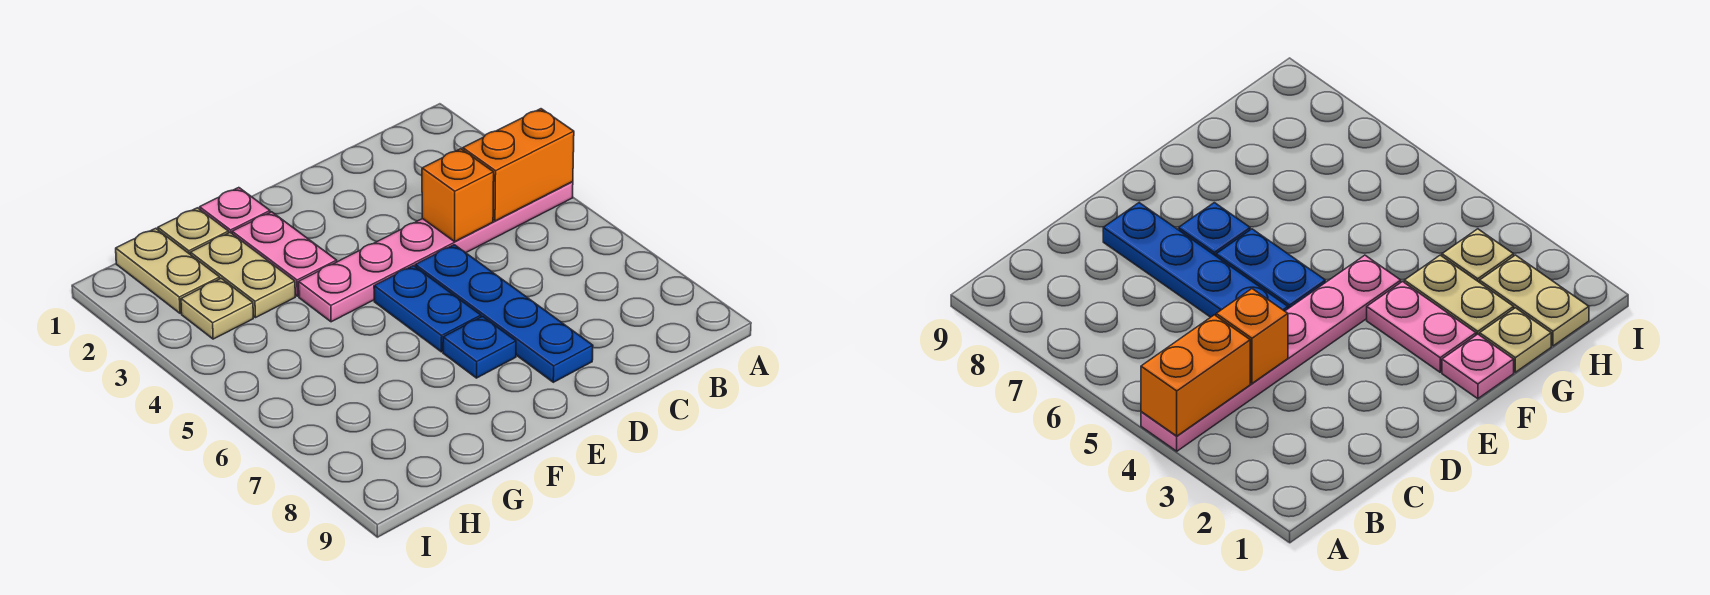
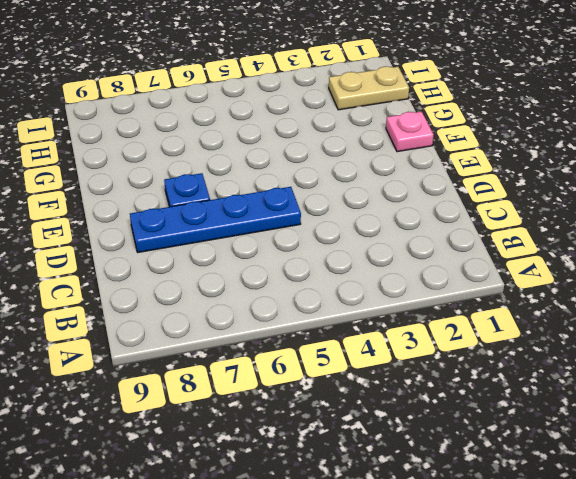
none -> pink 1x6 plate [299,182,573,322]
none -> blue 1x2 plate [374,266,481,352]
none -> pink 1x2 plate [232,212,337,296]

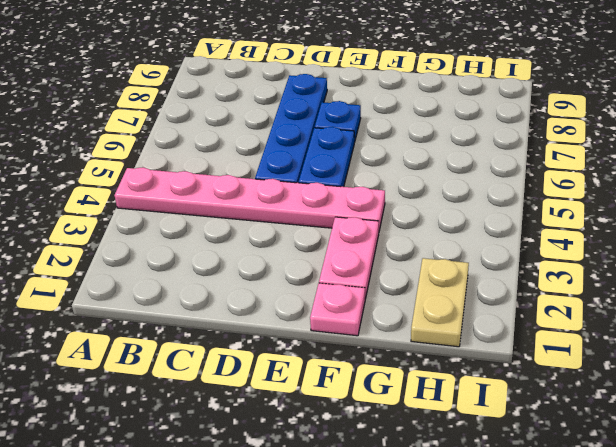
none -> tan 1x1 plate [158,208,229,254]
none -> tan 1x2 plate [190,232,295,318]
none -> tan 1x1 plate [181,278,253,339]

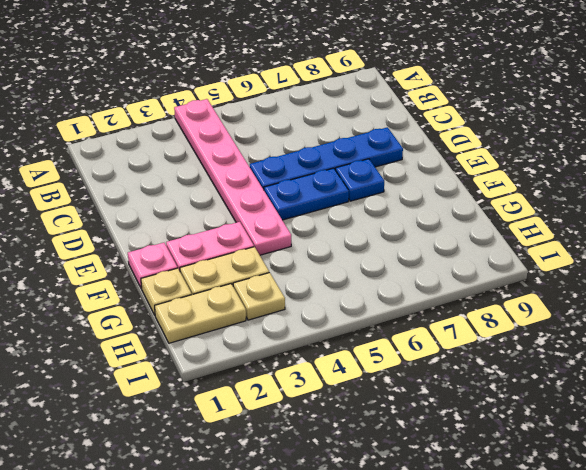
none -> orange 1x2 brick [463,109,574,221]
none -> orange 1x1 brick [422,149,494,242]

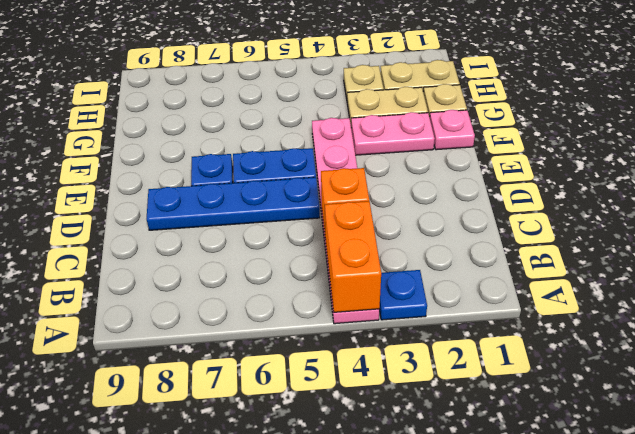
blue 1x1 plate [379,270,427,320] -> none

